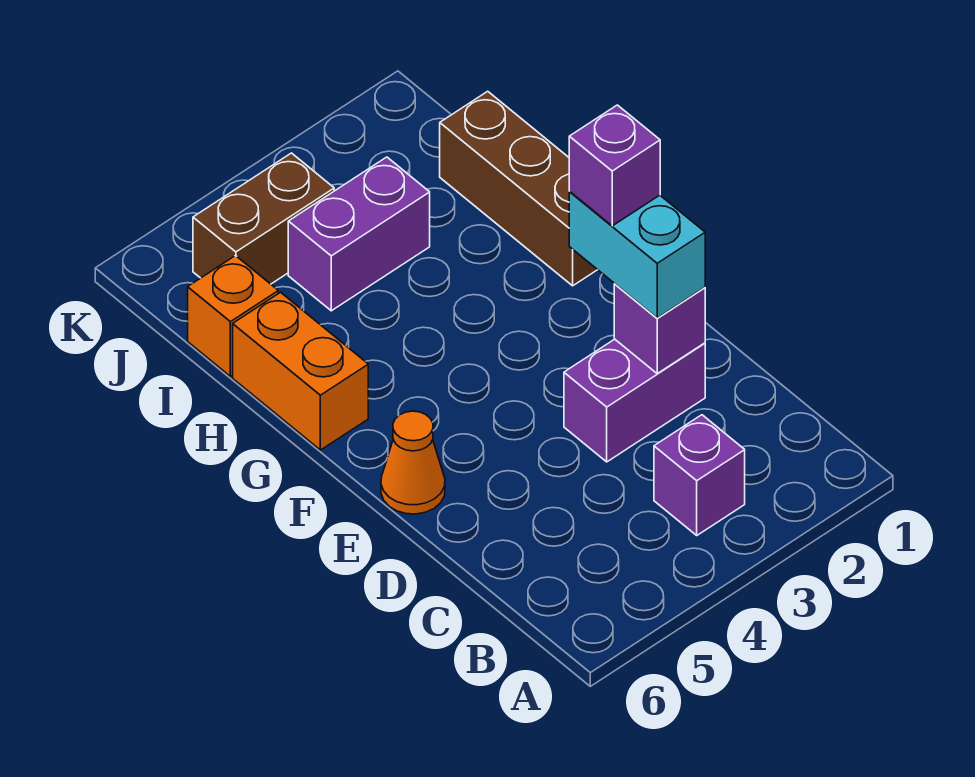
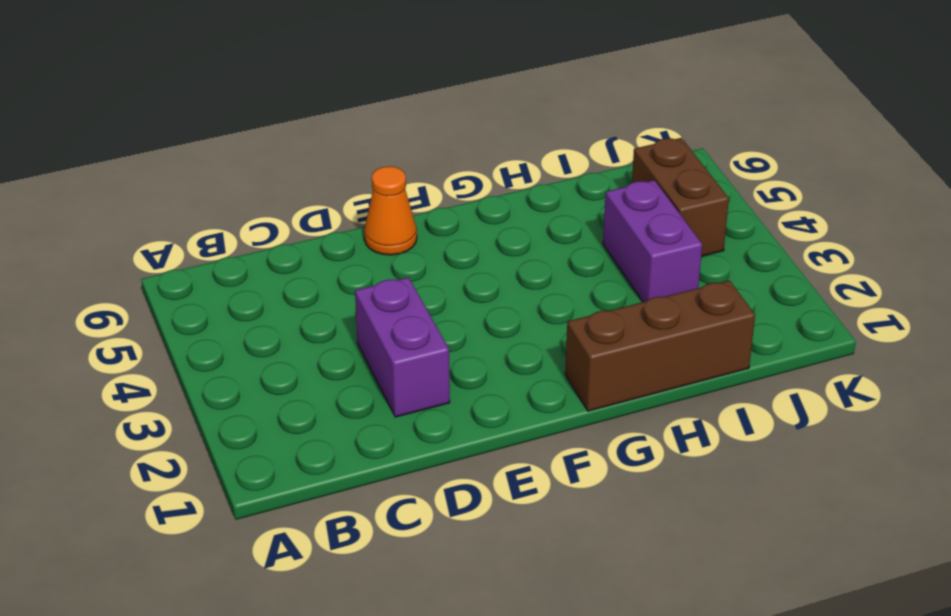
none -> purple 1x1 brick [654,415,745,535]
none -> orange 1x2 brick [233,292,368,450]

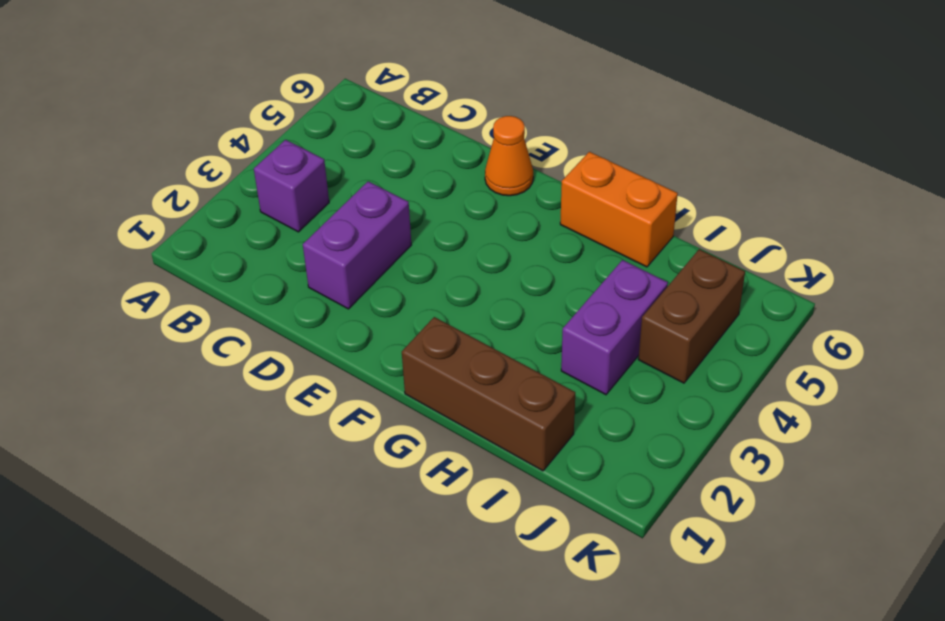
none -> orange 1x1 brick [188,256,278,376]
none -> purple 1x1 brick [614,284,705,373]

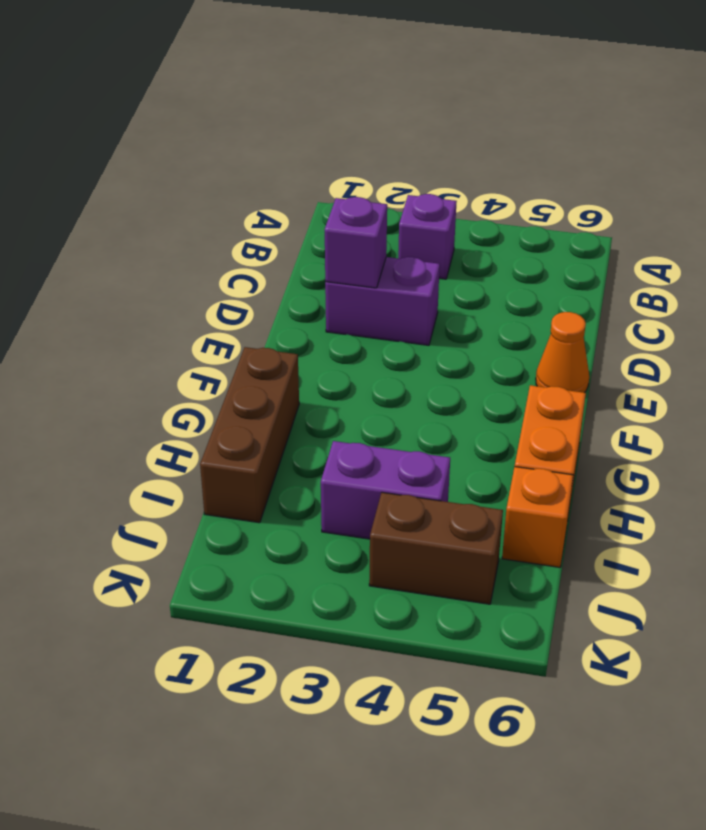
none -> cyan 1x2 brick [569,192,705,318]
none -> purple 1x1 brick [569,105,660,226]

